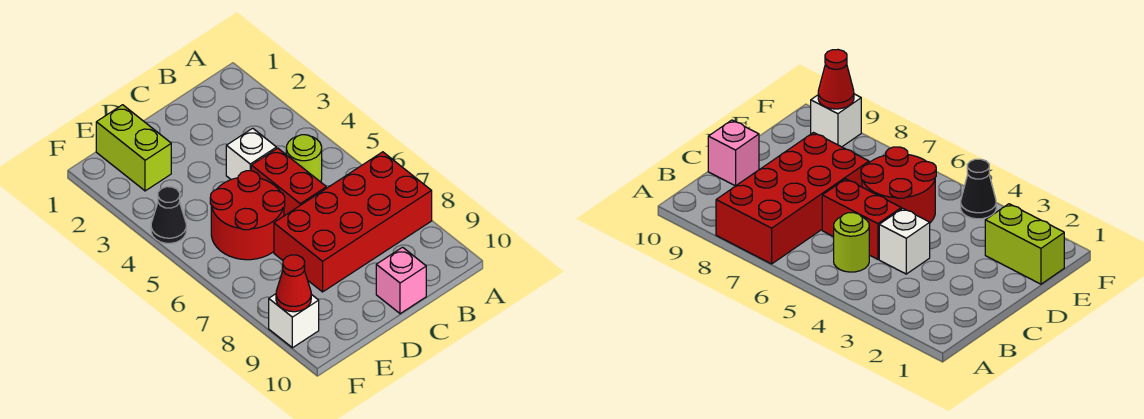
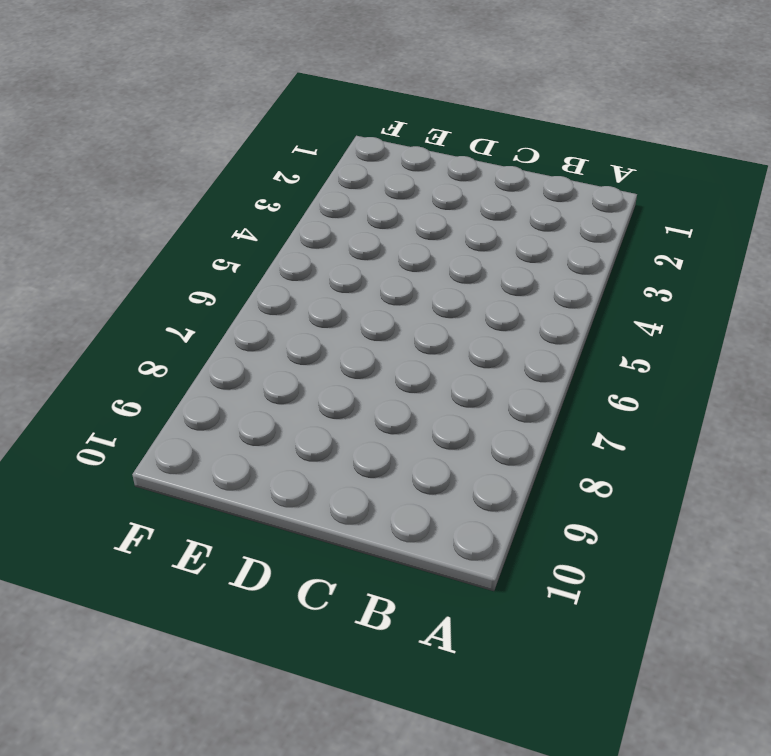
none -> red 2x4 brick [274,152,432,292]
none -> lime 1x1 round brick [286,135,322,182]

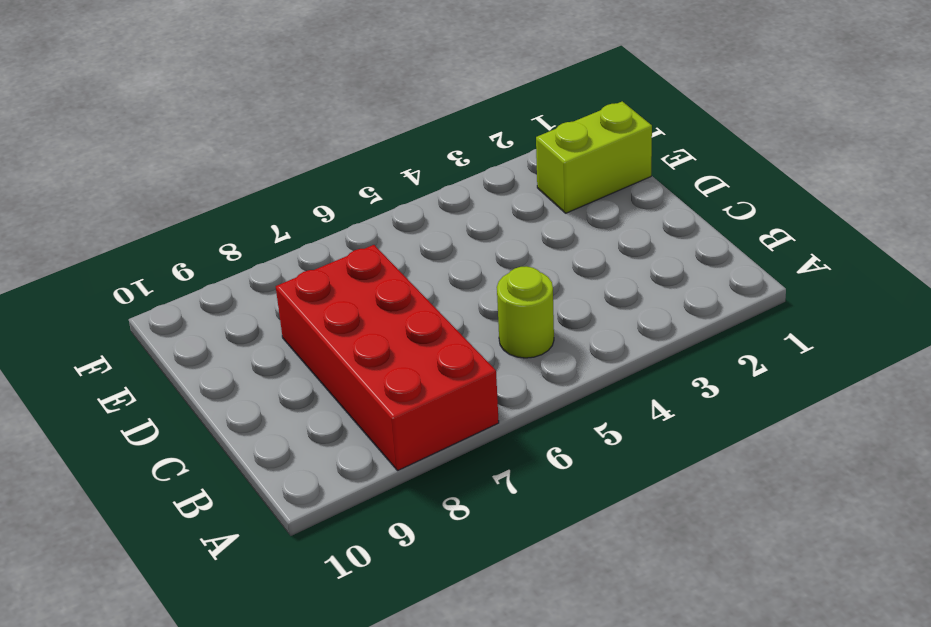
none -> white 1x1 brick [226,128,276,180]
none -> red 1x2 brick [251,148,326,216]

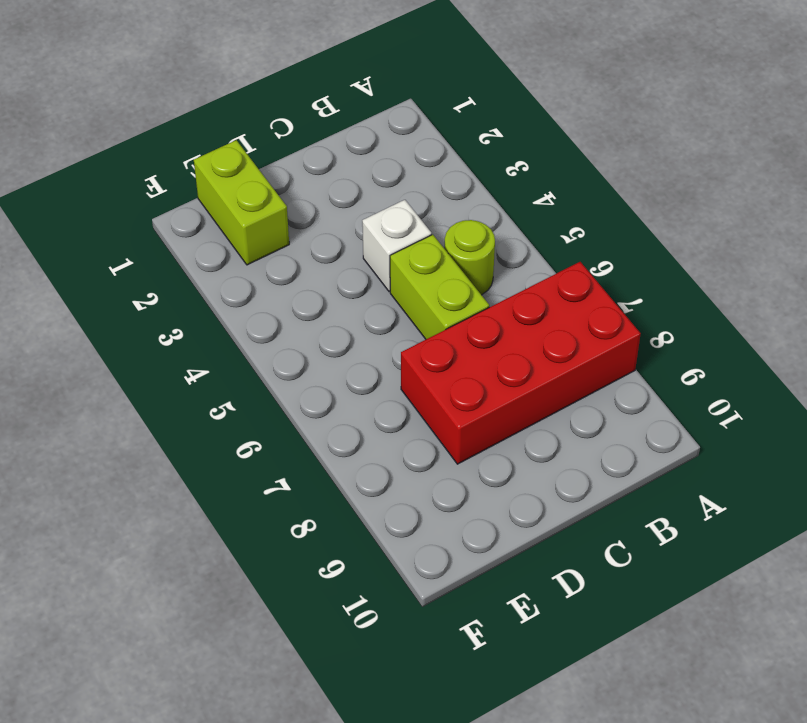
lime 1x2 brick [390,235,489,339] -> red 1x2 brick [251,148,326,216]
none -> pink 1x1 brick [376,247,426,314]
none -> red 2x2 round brick [210,171,285,260]

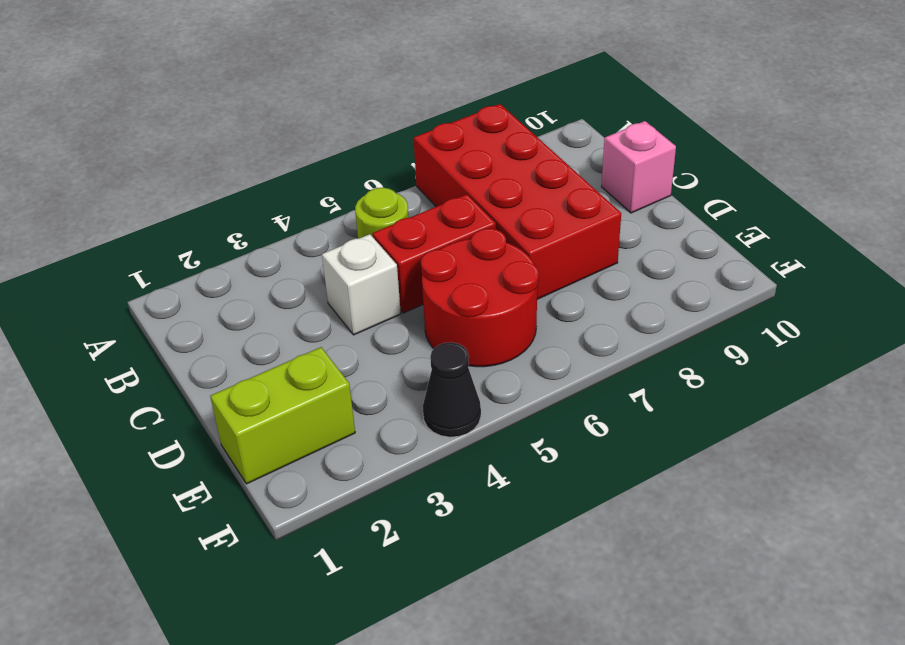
none -> white 1x1 brick [269,294,319,348]
none -> red 1x1 cone [276,255,311,312]

